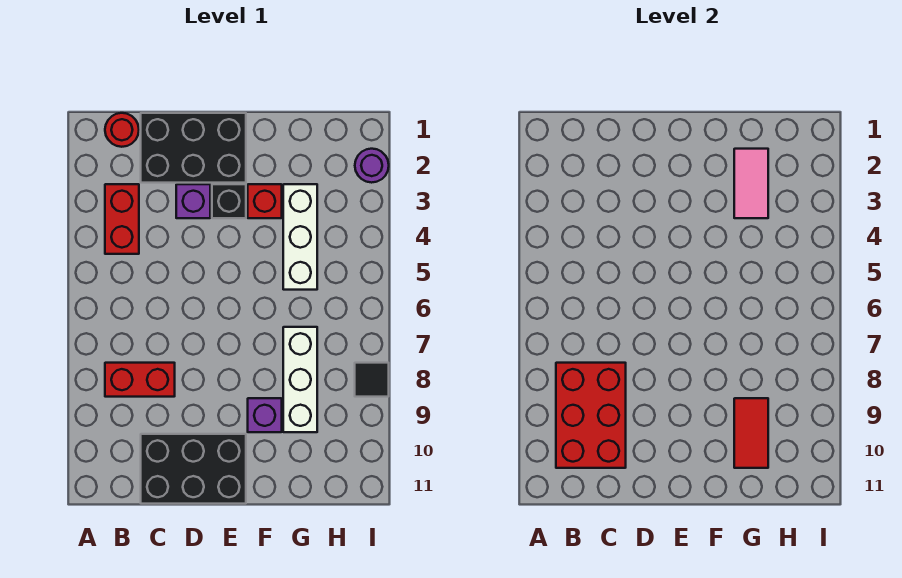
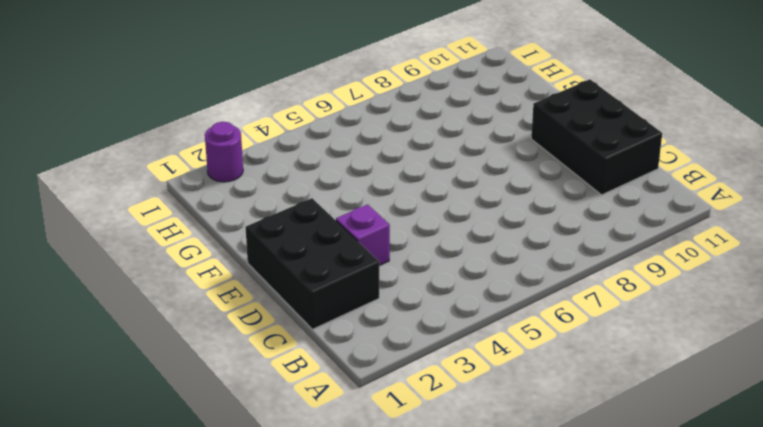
none -> red 1x1 round brick [105,113,139,147]
none -> red 1x2 brick [105,184,139,254]
none -> red 1x2 brick [105,363,175,397]

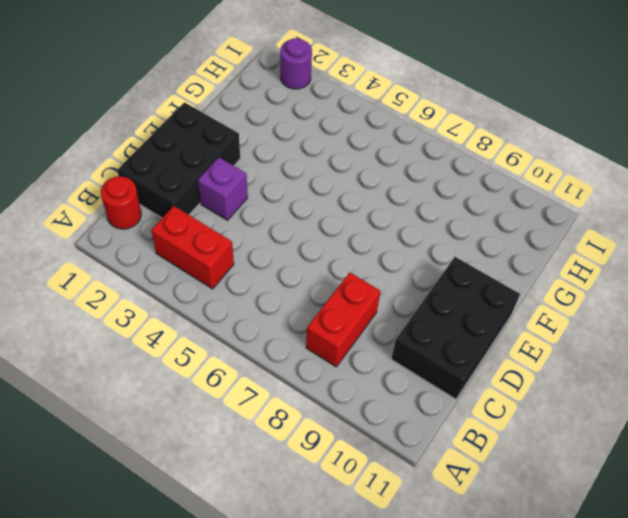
none -> black 1x1 brick [212,184,246,218]
none -> red 1x1 brick [248,184,282,218]
none -> purple 1x1 brick [248,398,282,432]

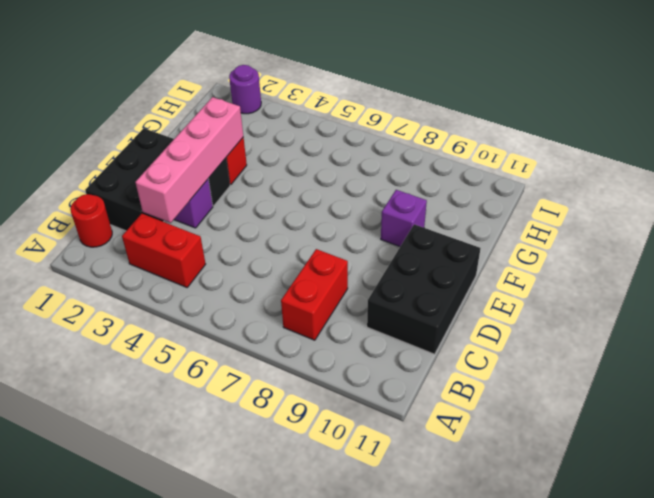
pink 1x4 brick [135,97,243,223] -> none
none -> white 1x3 brick [283,184,317,290]
none -> white 1x3 brick [283,327,317,432]
none -> black 1x1 tile [355,363,389,397]

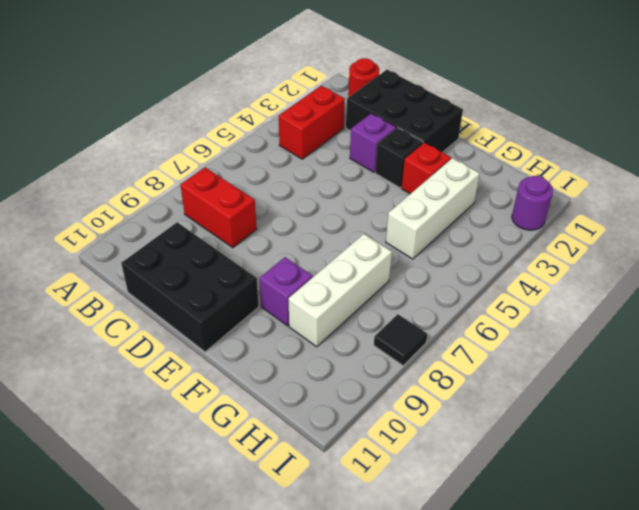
none -> red 2x3 brick [556,363,626,468]
none -> pink 1x2 tile [734,149,768,218]
none -> red 1x2 tile [734,398,768,468]

